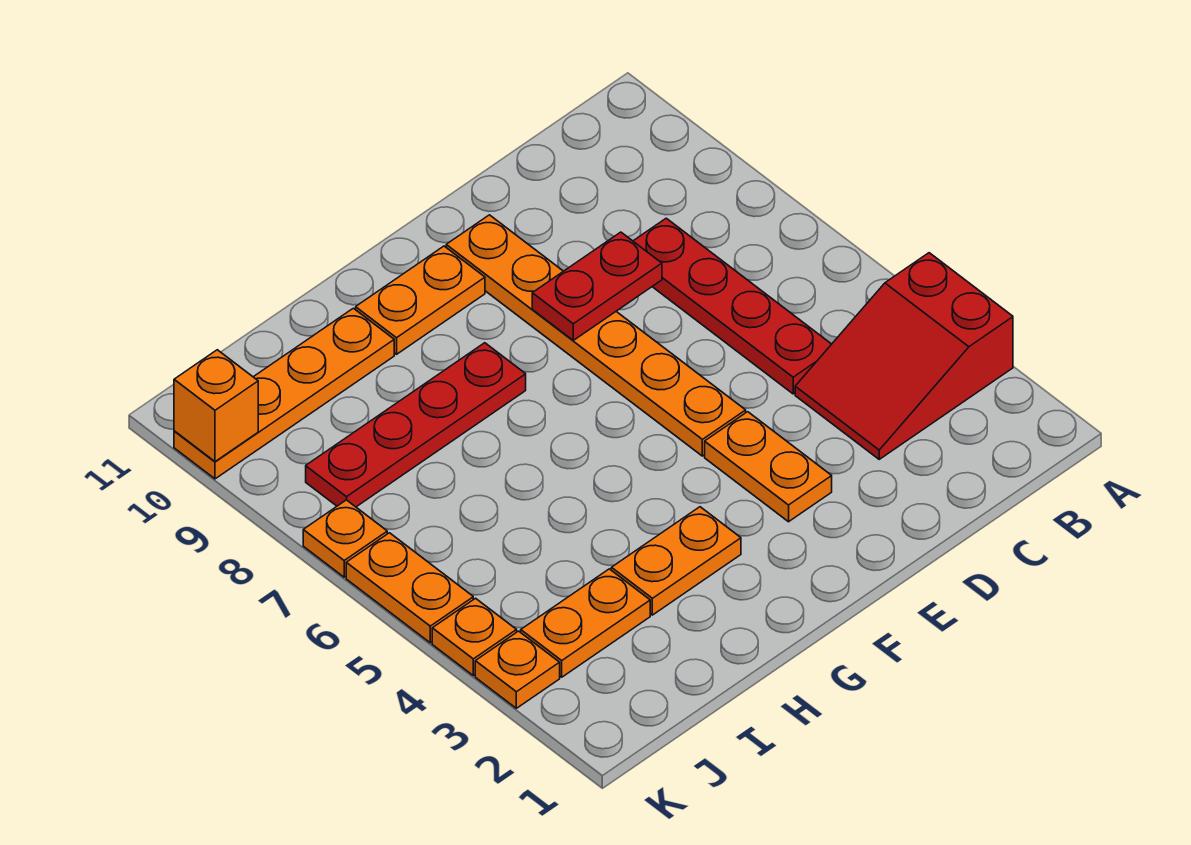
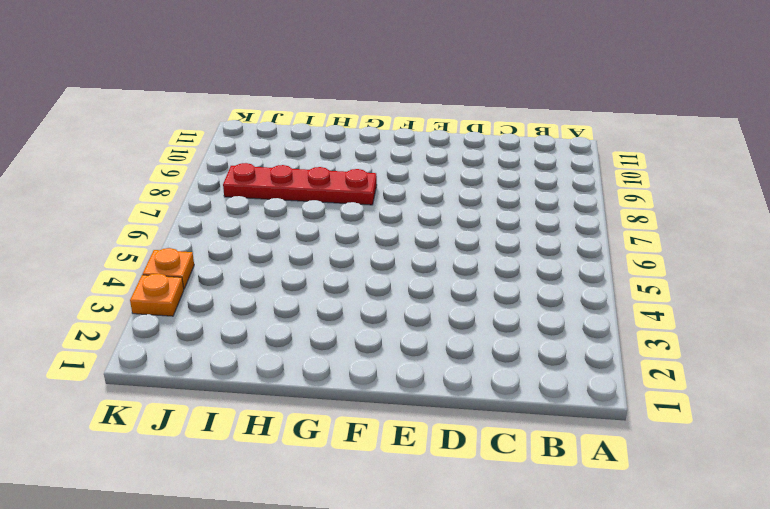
none -> red 2x3 slope [795,253,1013,459]
none -> red 1x4 plate [633,218,831,394]
none -> orange 1x2 plate [705,412,832,522]

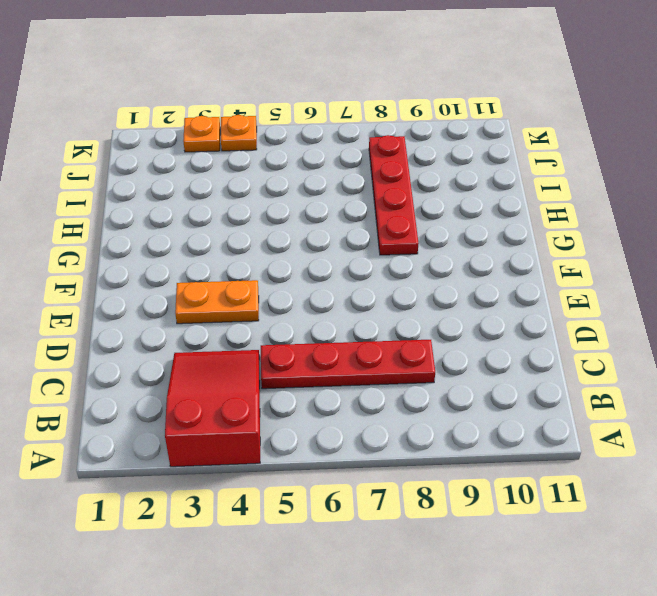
none -> orange 1x6 plate [446,215,746,456]
none -> orange 1x2 plate [356,246,485,354]
none -> orange 1x2 plate [611,507,741,615]

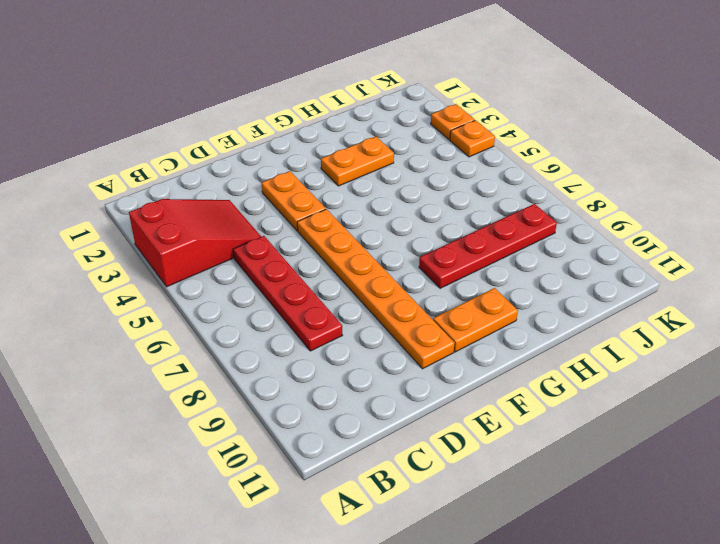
none -> orange 1x4 plate [174,308,394,479]
none -> orange 1x2 plate [521,569,650,677]
none -> orange 1x2 plate [346,533,473,643]

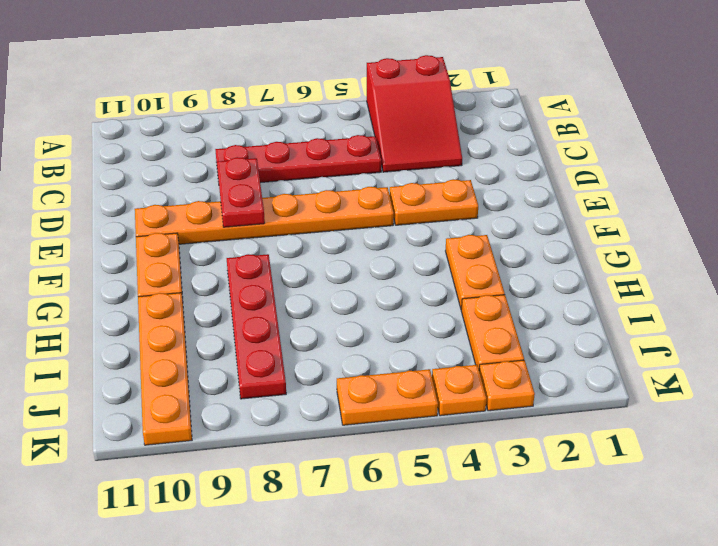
none -> orange 1x1 plate [303,500,387,577]
none -> orange 1x1 brick [174,350,258,462]

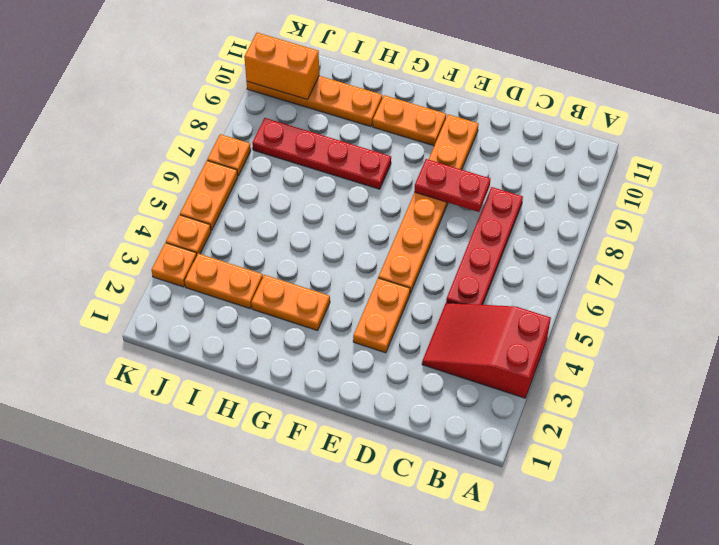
orange 1x2 brick [244,33,319,100] -> orange 1x1 brick [174,350,258,462]

